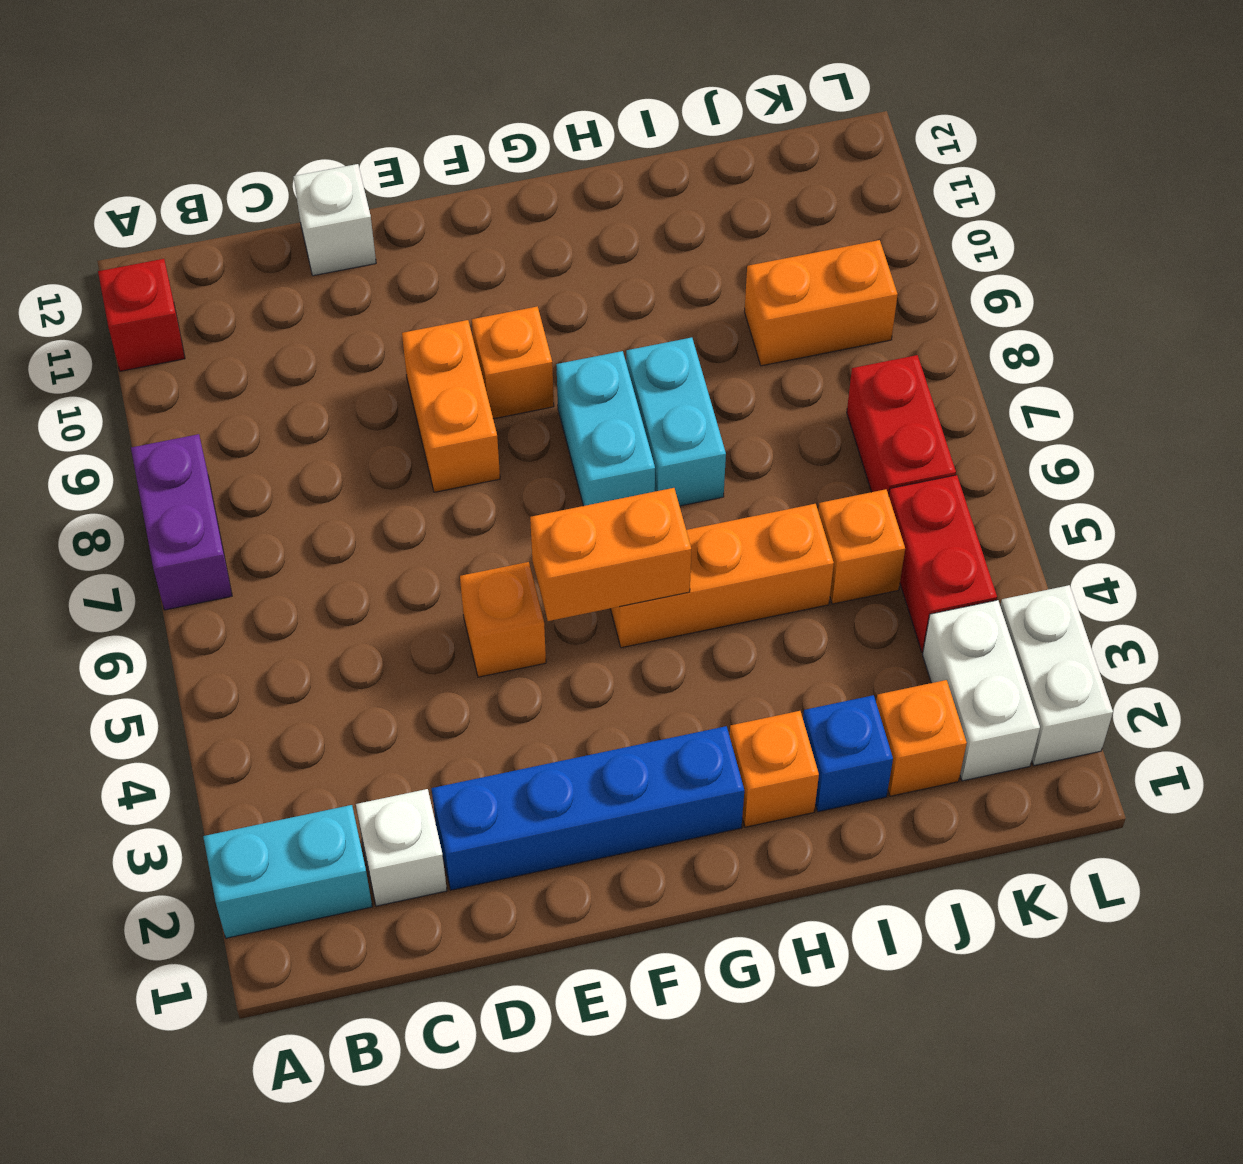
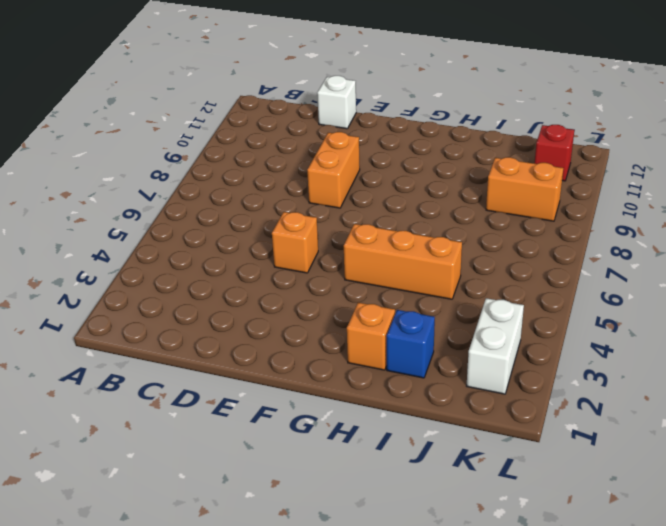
red 1x1 brick [534,125,574,181] -> red 1x1 brick moved to [98,259,185,371]
none -> cyan 1x2 brick [203,805,372,938]
none -> purple 1x2 brick [131,434,232,610]
none -> white 1x1 brick [356,789,447,906]

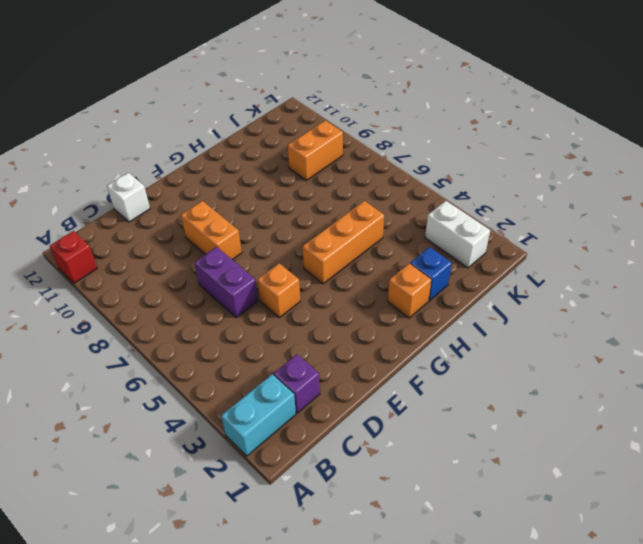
purple 1x1 brick [274,354,320,413] -> white 1x1 brick [356,789,447,906]
purple 1x2 brick [194,247,258,317] -> purple 1x2 brick moved to [131,434,232,610]
none -> blue 1x4 brick [431,726,744,890]
none -> orange 1x1 brick [472,307,554,419]
none -> cyan 1x2 brick [556,351,655,506]

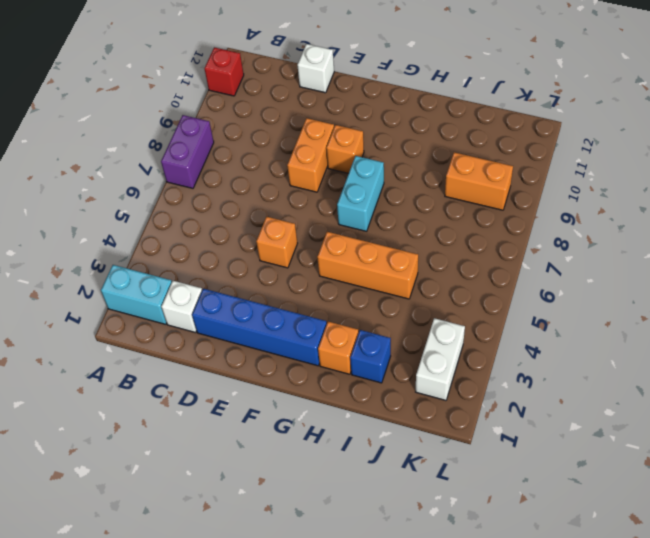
none -> cyan 1x2 brick [626,338,726,506]
none -> orange 1x1 brick [876,680,967,796]
none -> orange 1x1 brick [818,489,905,604]

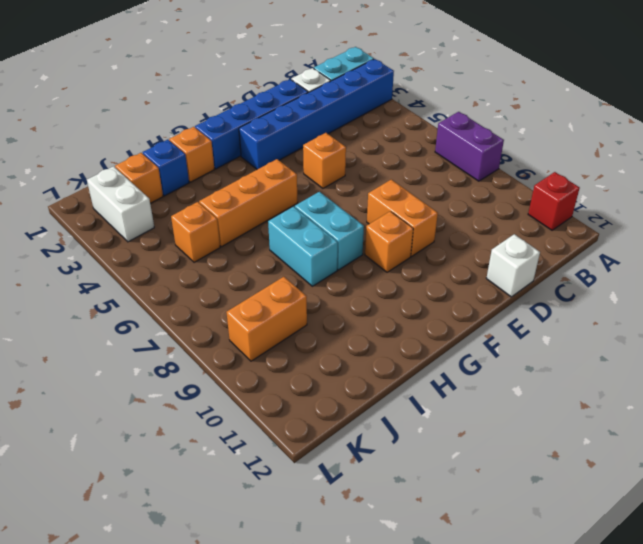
blue 1x6 brick [239,59,394,169] -> none
none -> red 1x2 brick [889,475,997,652]
none -> red 1x2 brick [847,355,956,495]
none -> white 1x2 brick [1000,585,1113,765]

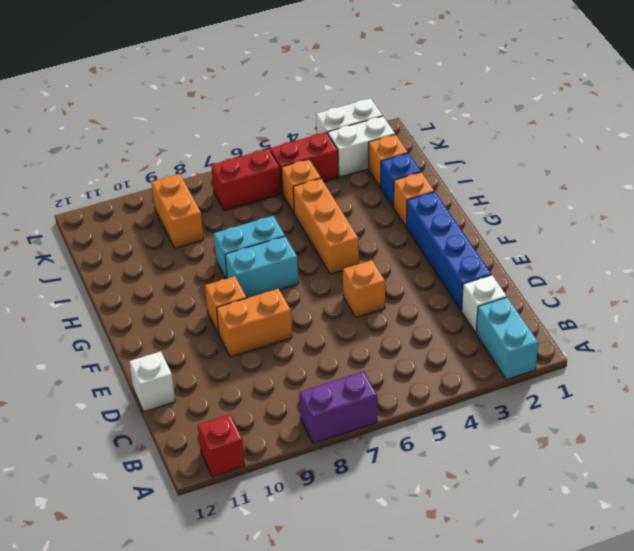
none -> orange 1x2 brick [530,488,691,621]

